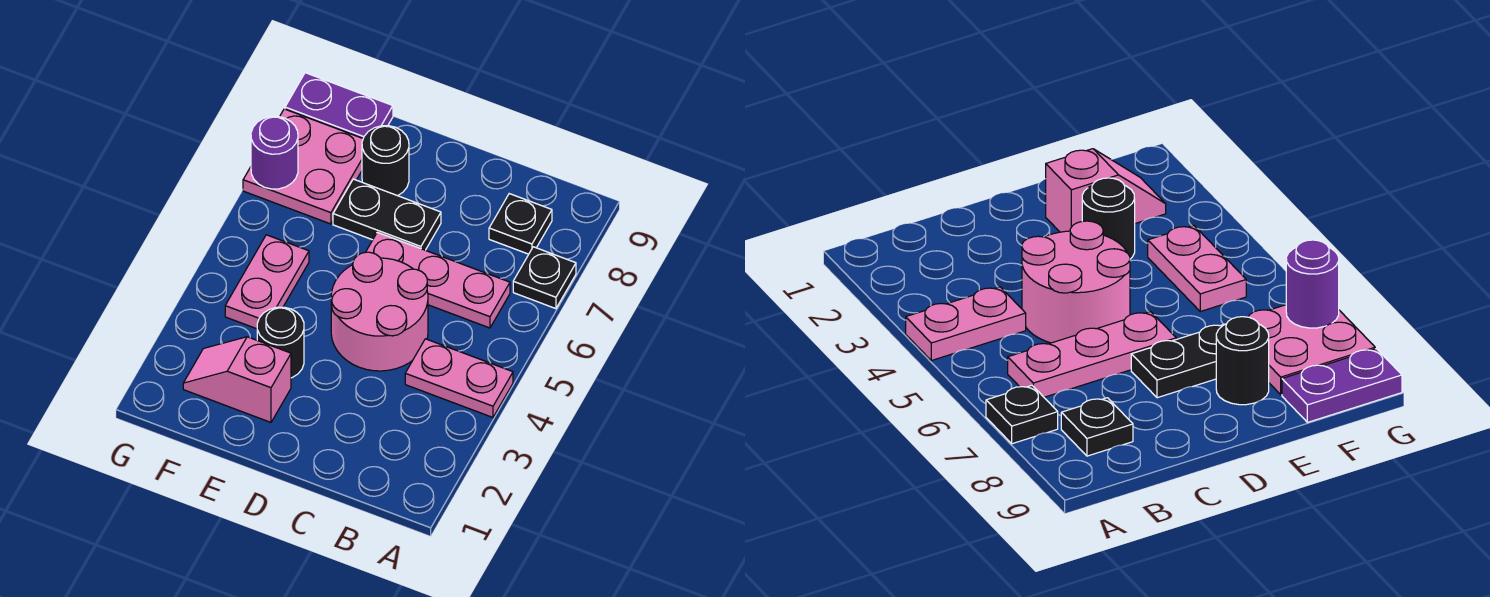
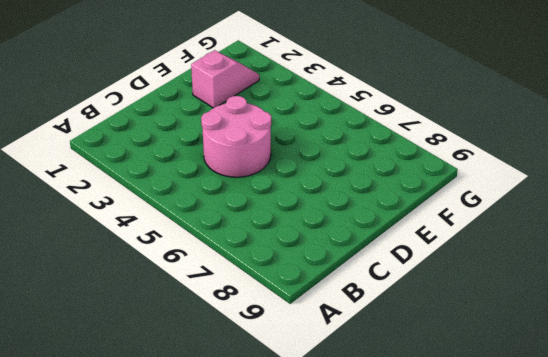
none -> pink 1x2 plate [405,339,513,417]
none -> black 1x1 plate [513,247,576,309]
none -> pink 1x3 plate [366,232,510,328]

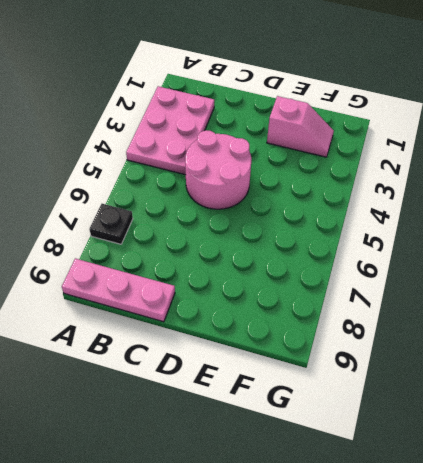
pink 2x3 plate [126,86,214,175] -> pink 1x2 plate [405,339,513,417]
pink 1x3 plate [62,259,175,322] -> pink 1x3 plate moved to [366,232,510,328]
none -> black 1x1 plate [489,194,552,254]
none -> black 1x2 plate [333,179,441,250]
none -> black 1x1 round brick [257,307,304,378]

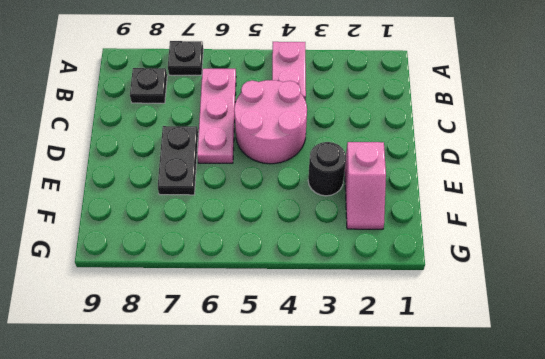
none -> black 1x1 round brick [362,126,409,196]
none -> pink 1x2 plate [225,235,309,329]
none -> pink 2x2 plate [243,109,363,224]

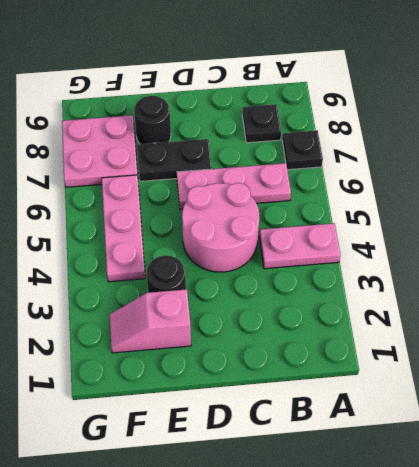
pink 1x3 plate [102,175,145,282] -> pink 1x2 plate [225,235,309,329]
none -> purple 1x2 plate [285,73,393,138]
none -> purple 1x1 round brick [251,116,298,189]

